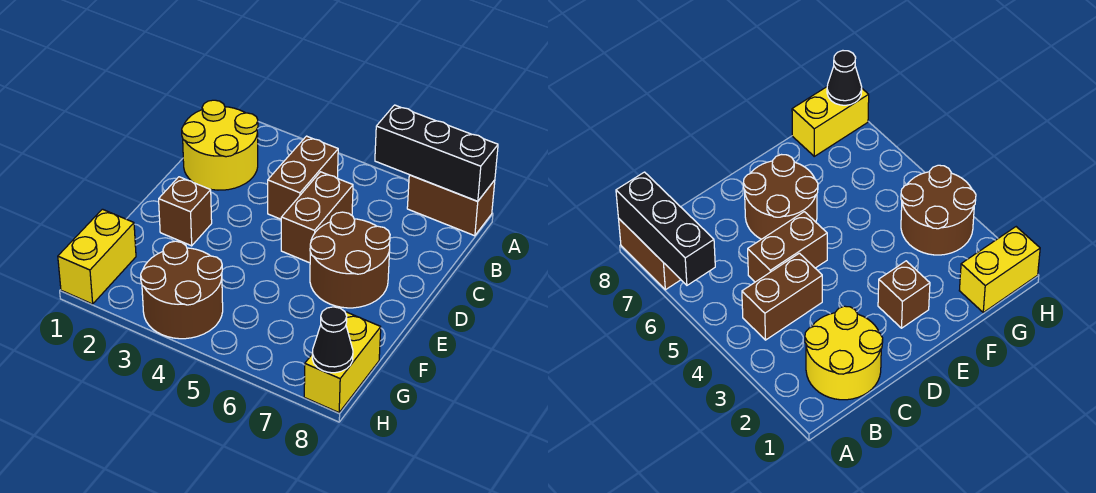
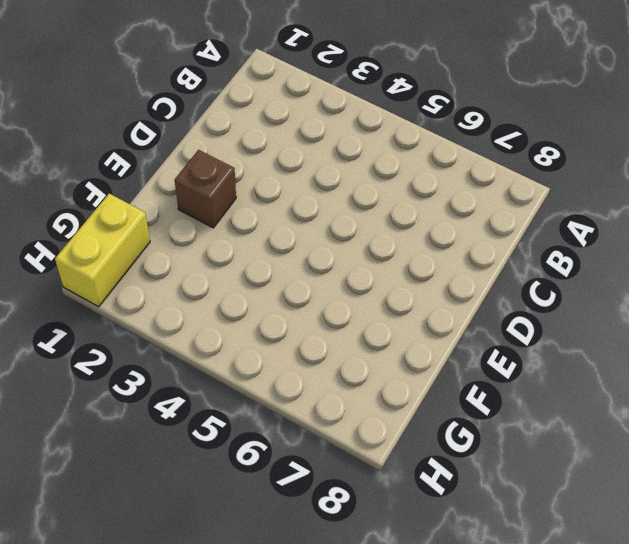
none -> brown 1x2 brick [407,175,495,236]
none -> yellow 2x2 round brick [182,100,258,190]

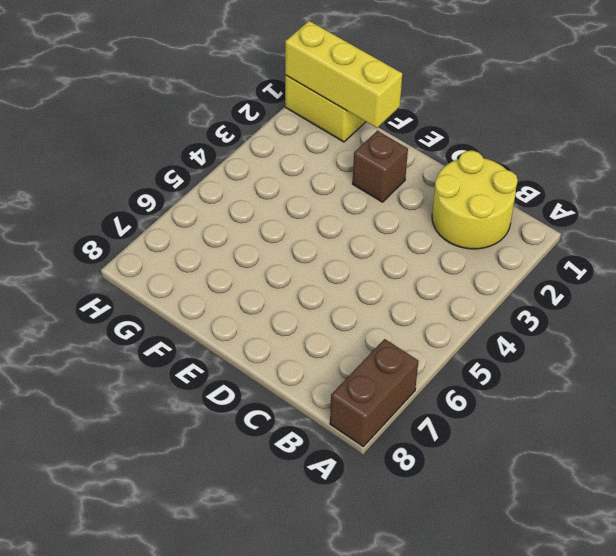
yellow 1x3 brick [285,21,402,128] -> none
none -> brown 1x2 brick [268,136,338,219]
none -> brown 1x2 brick [281,172,353,263]

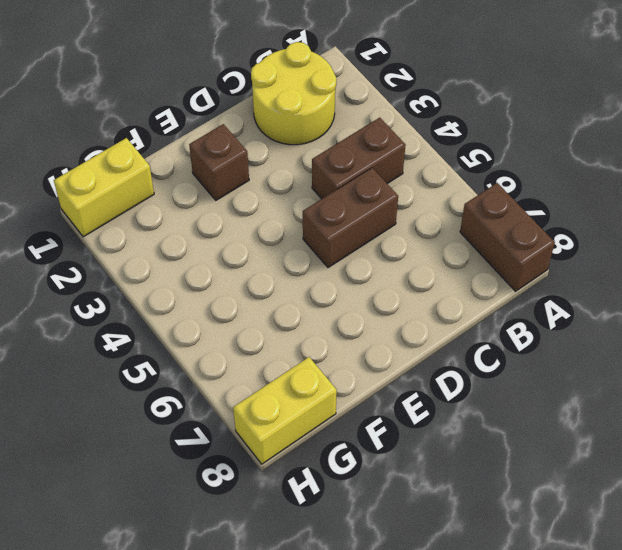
none -> brown 2x2 round brick [310,212,390,308]
none -> brown 2x2 round brick [141,241,223,339]

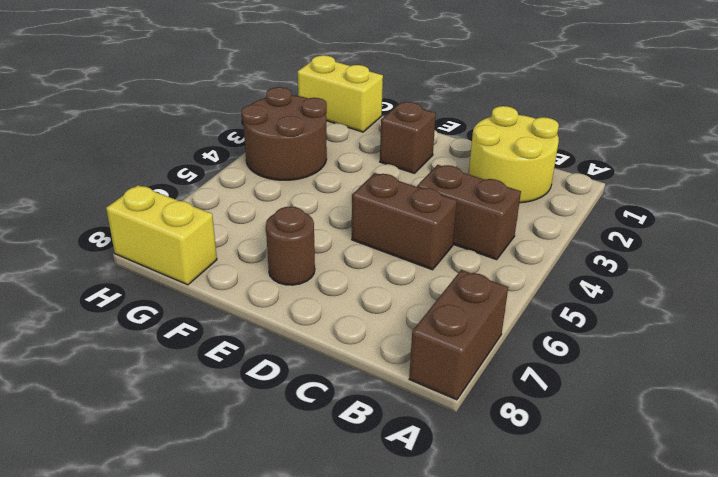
brown 1x1 round brick [266,207,315,285] -> brown 2x2 round brick [310,212,390,308]
none -> black 1x3 brick [375,105,498,201]
none -> black 1x1 cone [312,307,353,373]

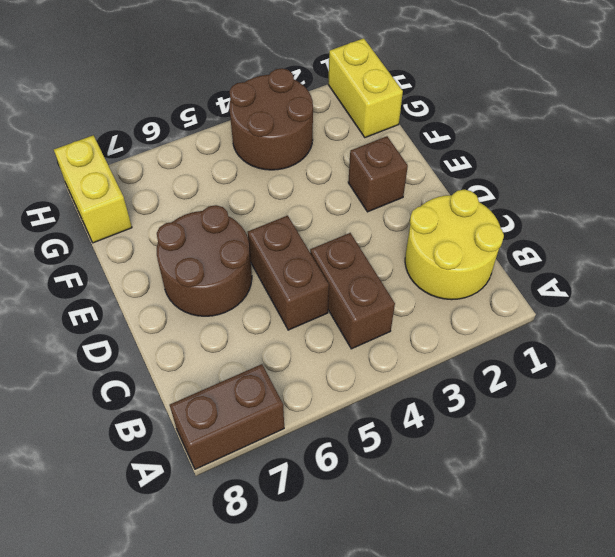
none -> black 1x3 brick [375,105,498,201]
none -> black 1x1 cone [312,307,353,373]

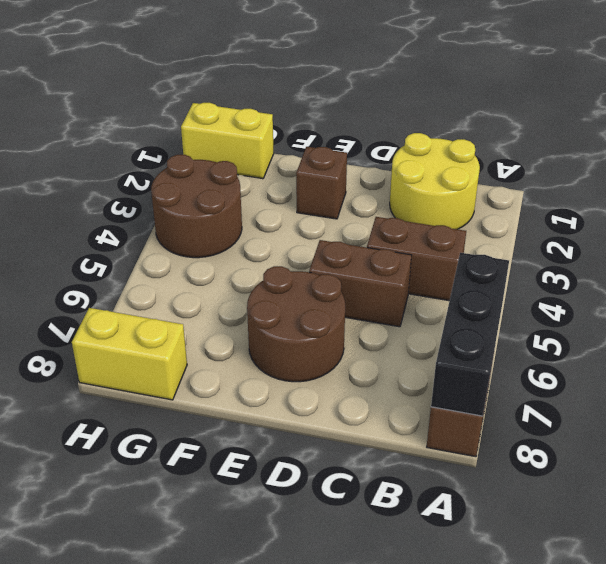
none -> black 1x1 cone [312,307,353,373]

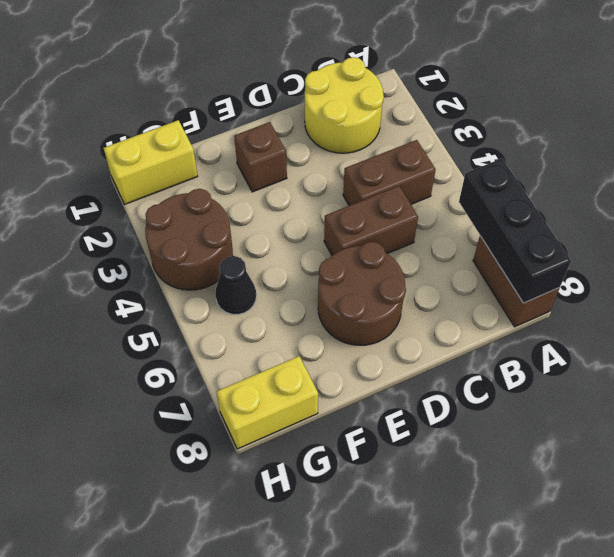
black 1x1 cone [215,256,256,314] -> black 1x1 cone moved to [312,307,353,373]

